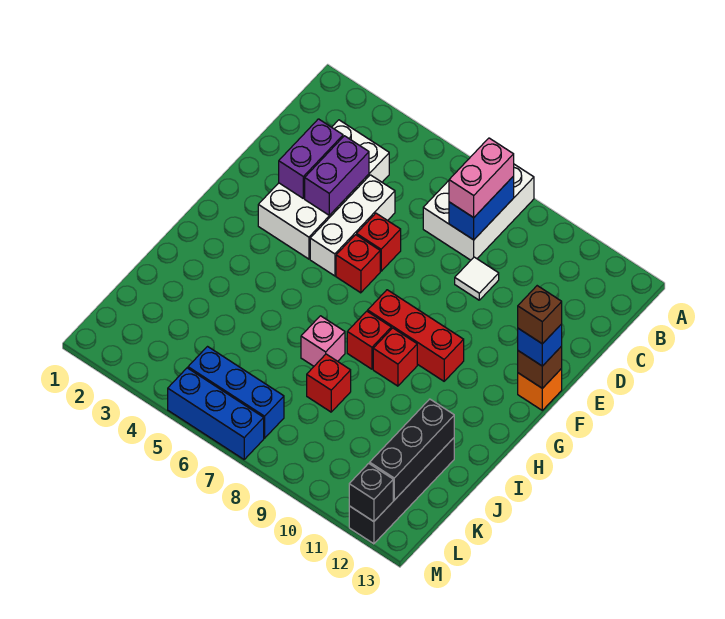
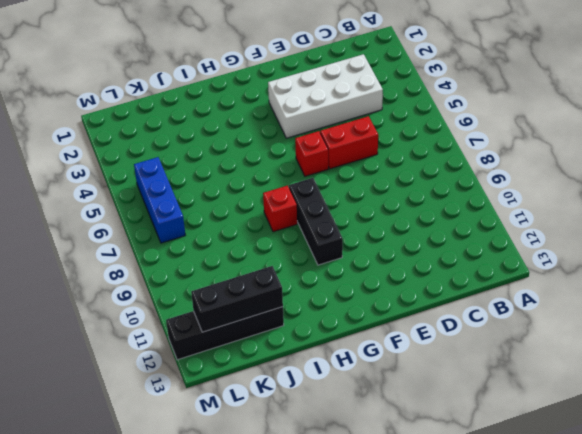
red 1x2 brick [320,116,378,169] -> red 1x1 brick [357,213,401,271]
black 1x3 brick [289,178,343,265] -> red 1x3 brick [368,290,464,381]
none -> white 2x3 brick [423,164,534,260]
none -> white 1x3 brick [310,175,395,276]
none -> white 1x1 tile [455,257,499,300]

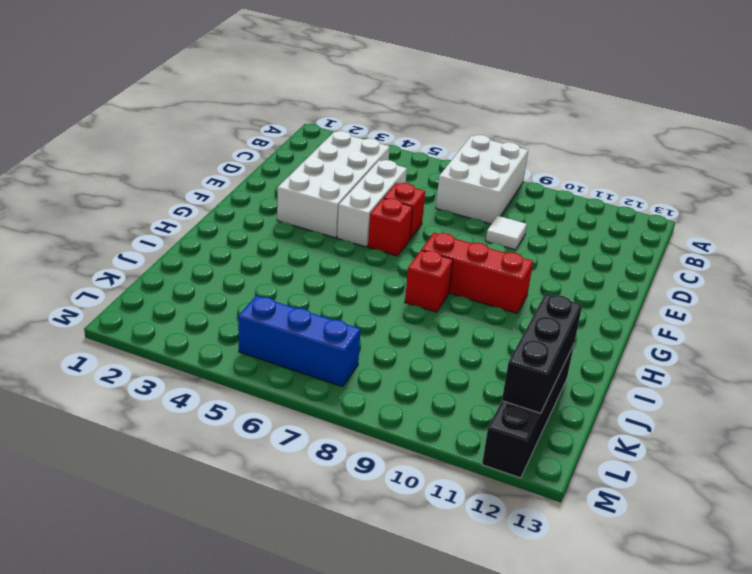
none -> orange 1x1 brick [518,369,562,410]
none -> red 1x1 brick [373,328,417,386]
none -> pink 1x1 brick [301,316,345,366]

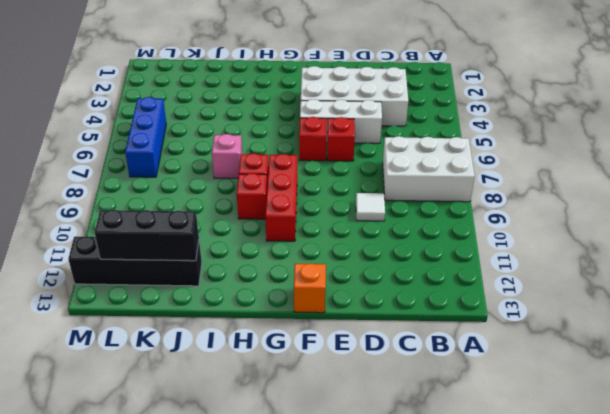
none -> red 1x1 brick [307,354,351,412]
none -> blue 1x3 brick [168,368,264,459]
none -> blue 1x2 brick [449,176,514,240]

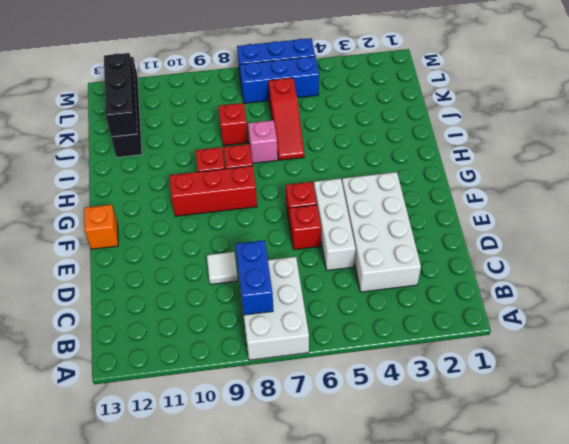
red 1x3 slope [269,78,304,160] -> none
none -> purple 1x2 brick [279,119,343,198]
none -> purple 1x2 brick [305,136,369,215]
none -> brown 1x1 brick [518,346,562,388]

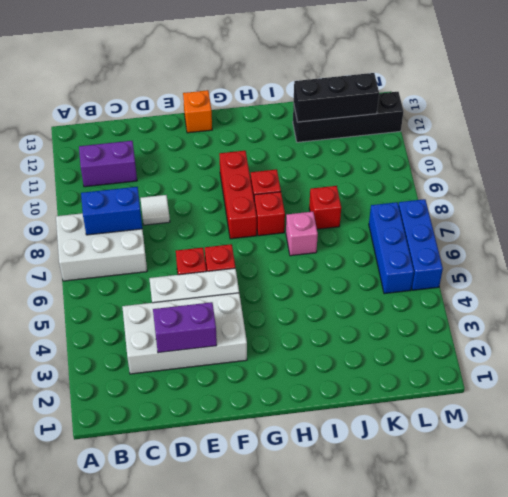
purple 1x2 brick [79,141,137,187] -> purple 1x2 brick moved to [305,136,369,215]
none -> brown 1x1 brick [518,346,562,388]
none -> black 1x1 brick [349,463,393,522]
none -> pink 1x2 brick [449,138,514,218]

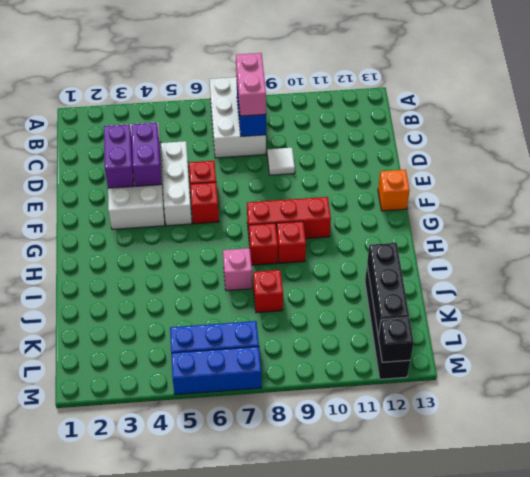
none -> brown 1x1 brick [518,346,562,388]
none -> blue 1x1 brick [518,324,562,366]
none -> brown 1x1 brick [518,286,562,344]

